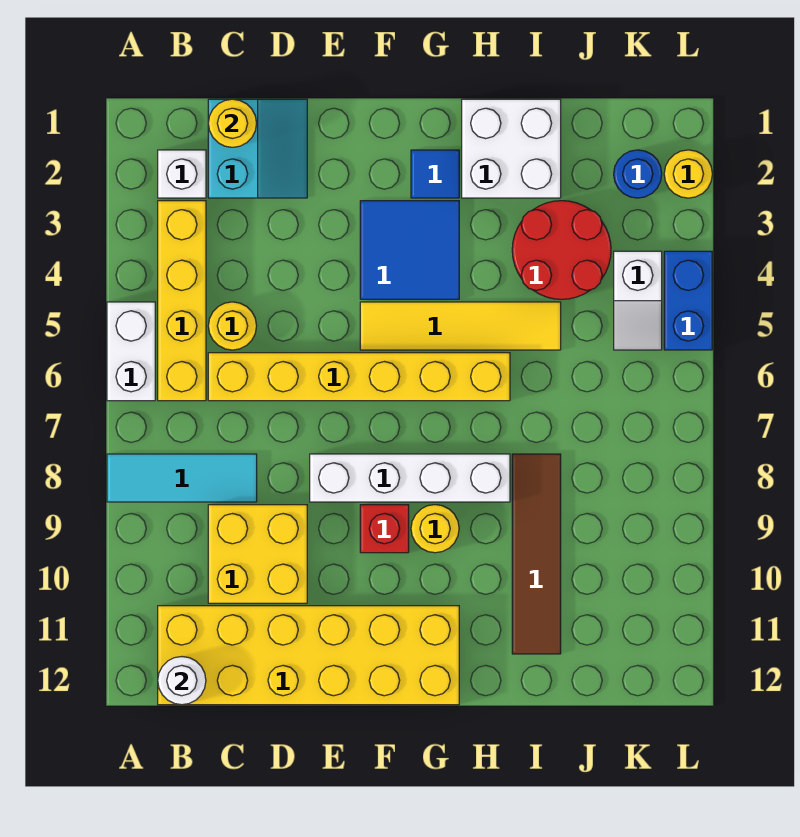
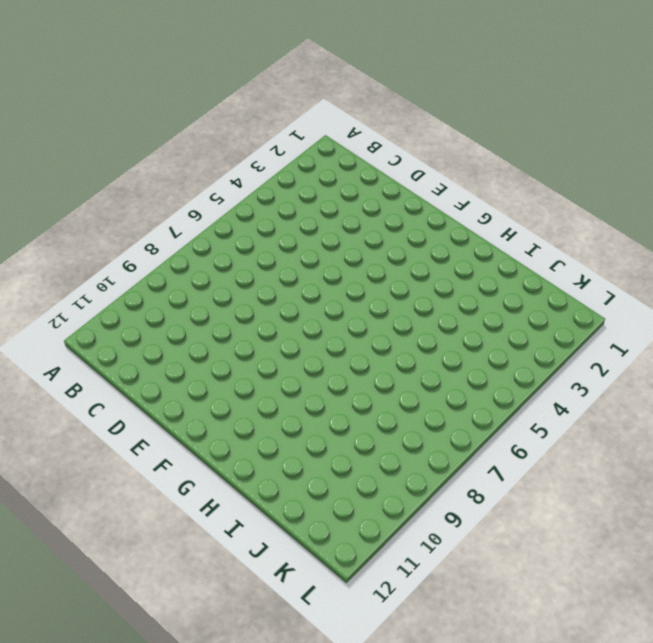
none -> white 1x2 brick [107,302,155,401]
none -> cyan 1x3 tile [107,454,257,502]
none -> white 1x1 brick [158,150,206,198]

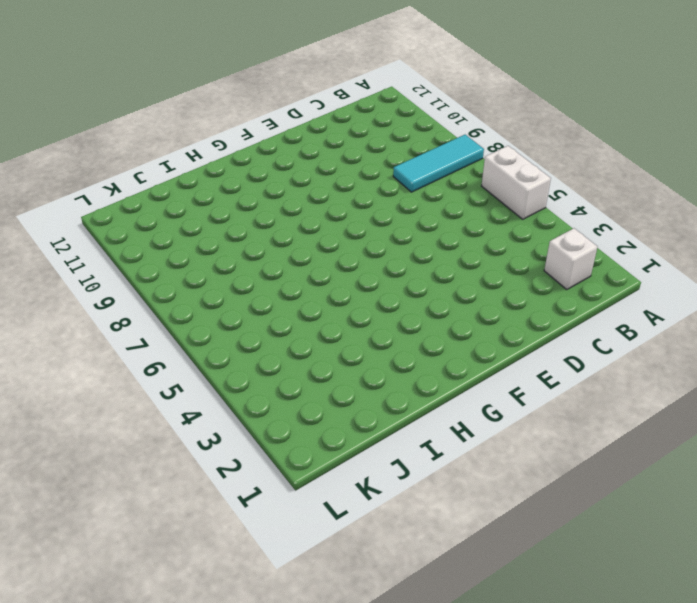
none -> yellow 1x4 brick [158,201,206,401]
none -> yellow 2x6 brick [158,606,459,705]
none -> cyan 2x2 slope [208,99,307,198]

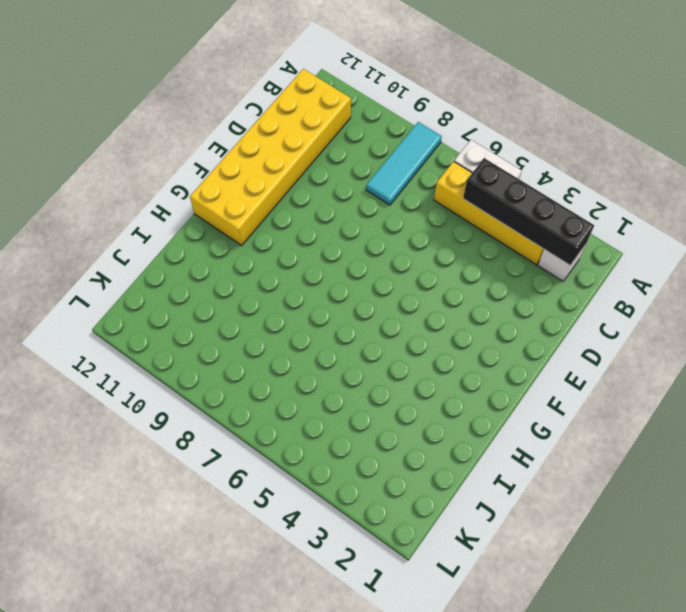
black 1x4 brick [463,158,594,265] -> none
none -> cyan 2x2 slope [208,99,307,198]
none -> yellow 1x1 round brick [208,302,257,350]
none -> yellow 1x6 brick [208,353,510,401]

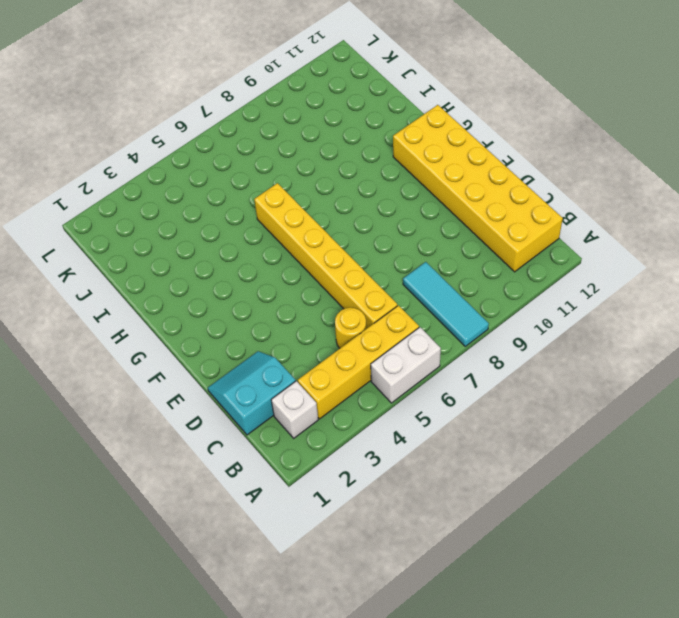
none -> yellow 2x2 brick [208,505,307,603]
none -> white 1x4 brick [310,454,510,502]
none -> blue 2x2 tile [360,201,459,299]

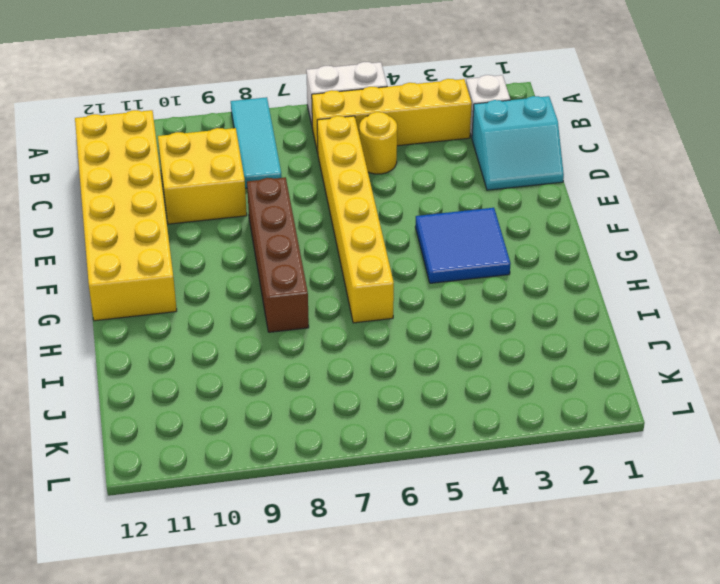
brown 1x4 brick [247,177,309,332] -> white 1x4 brick [310,454,510,502]
none -> yellow 1x4 tile [360,302,561,350]
none -> red 1x1 brick [360,505,409,553]
none -> blue 1x1 tile [411,150,459,198]

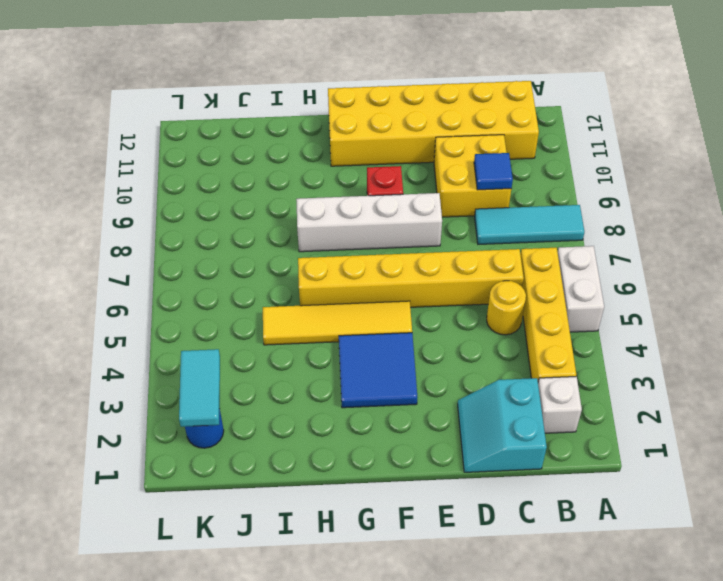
blue 1x1 tile [474,153,513,190] -> blue 1x1 tile moved to [411,150,459,198]
cyan 1x2 tile [179,349,220,427] -> none
none -> yellow 1x1 round brick [411,505,459,553]
none -> white 2x2 brick [462,99,561,198]
none -> red 2x2 round brick [512,201,611,299]

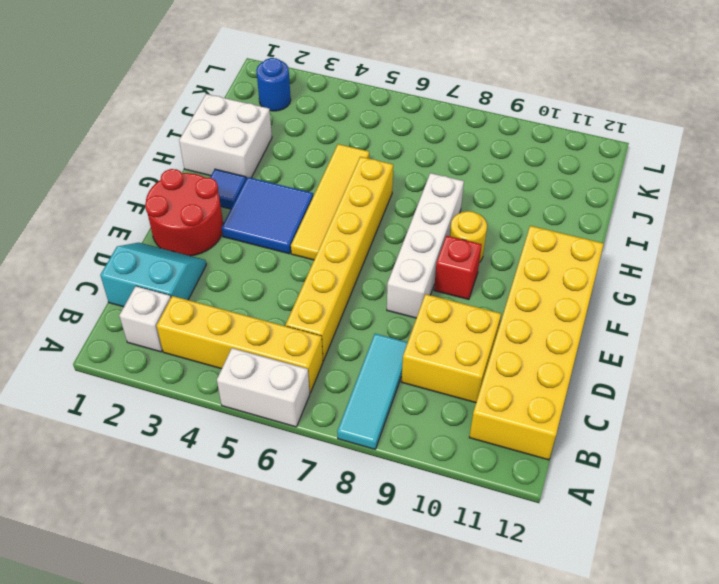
red 2x2 round brick [145,169,223,256] -> red 2x2 round brick moved to [512,201,611,299]
none -> yellow 1x1 round brick [208,302,257,350]
none -> brown 1x4 tile [512,454,561,654]
none -> white 1x2 slope [614,251,662,350]

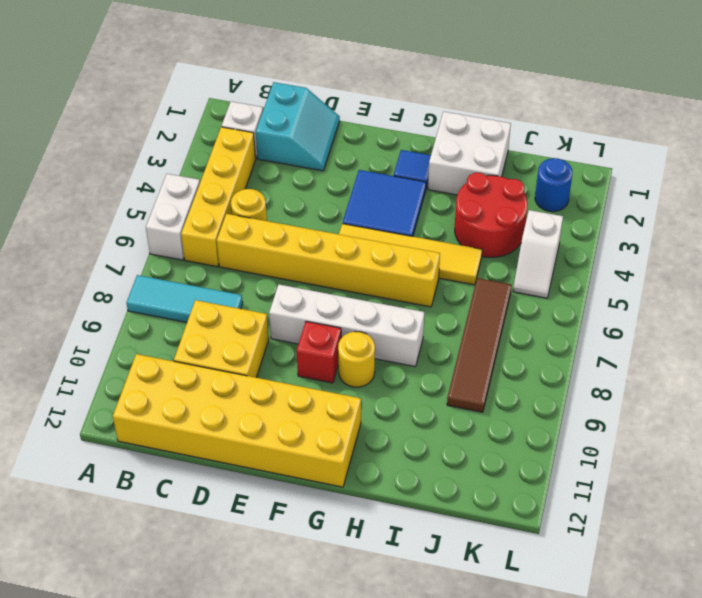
brown 1x4 tile [447,278,512,412] -> brown 1x4 tile moved to [512,454,561,654]
none -> yellow 1x1 round brick [664,150,712,198]
none -> blue 1x2 brick [664,251,712,350]
none -> white 1x1 round brick [158,657,206,705]

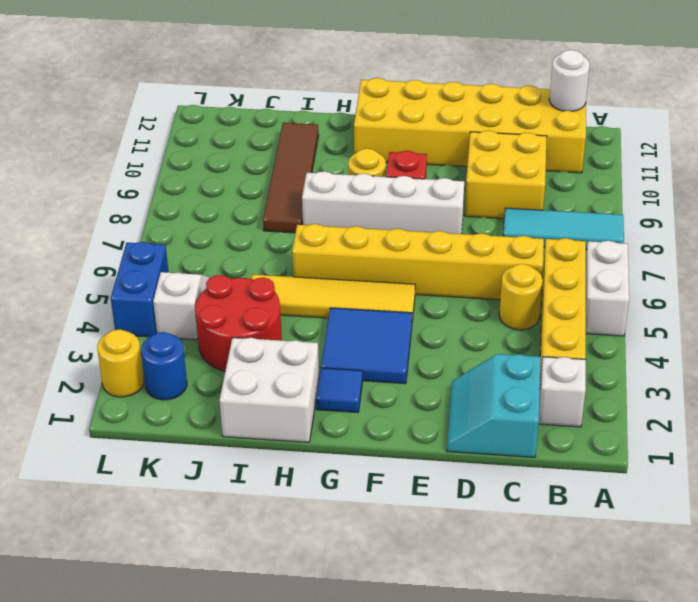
none -> yellow 1x1 round brick [208,99,257,147]

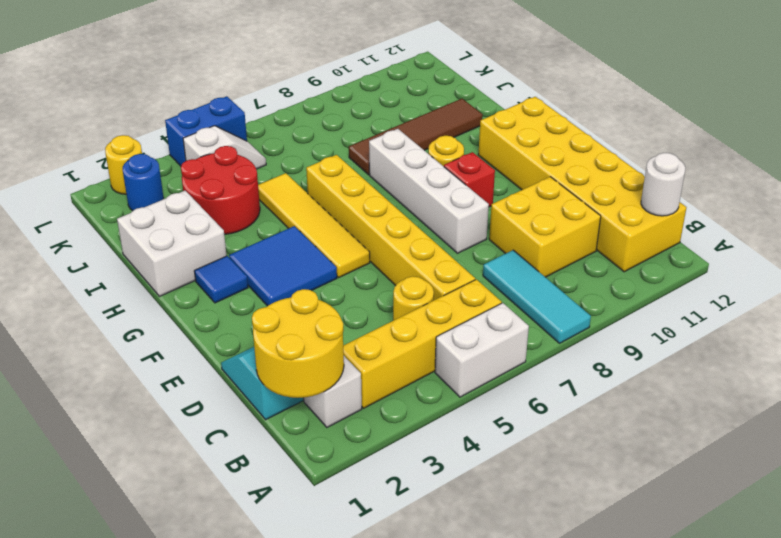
yellow 2x2 round brick [252,289,344,398] -> yellow 1x1 round brick [208,99,257,147]

